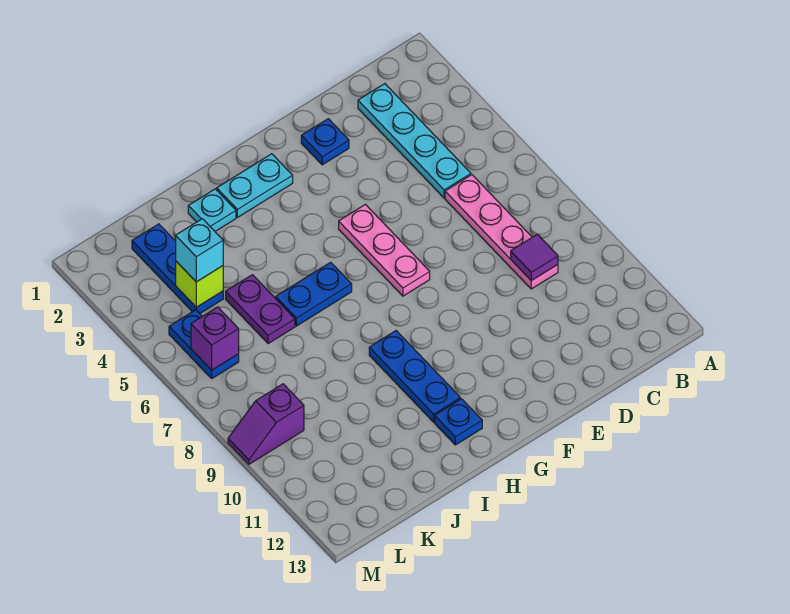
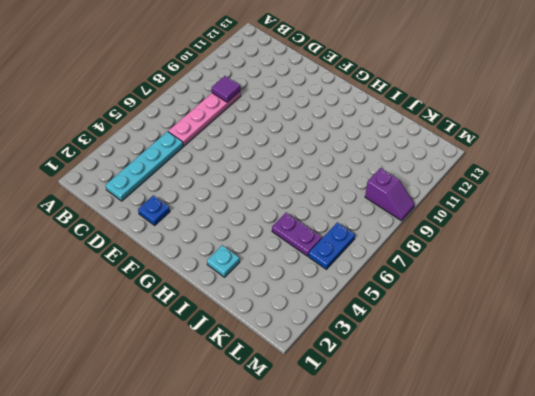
purple 1x2 plate [272,213,322,256] -> purple 1x2 plate turned to [226,275,295,344]
none -> pink 1x3 plate [339,204,430,296]
none -> cyan 1x2 plate [217,154,293,217]
none -> blue 1x2 plate [276,262,352,326]

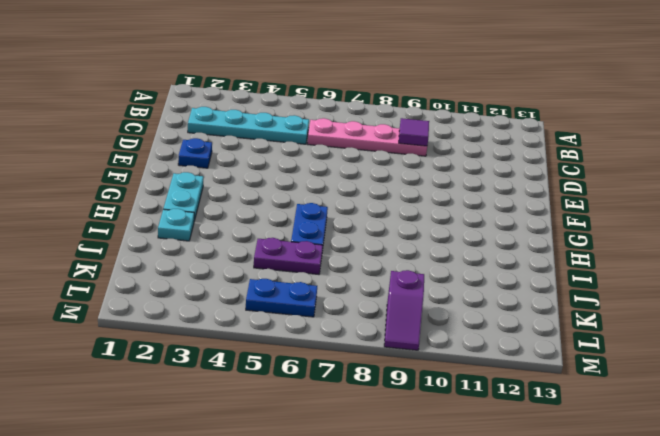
none -> pink 1x3 plate [339,204,430,296]
none -> blue 1x3 plate [369,331,460,422]
none -> blue 1x1 plate [435,399,482,445]

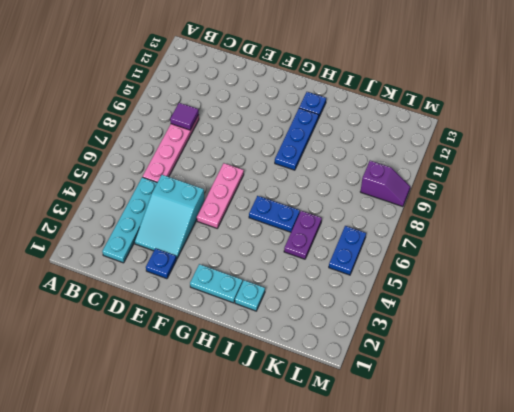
cyan 2x3 slope [135,175,205,259] -> none
none -> blue 1x3 plate [132,224,223,313]
none -> lime 1x1 brick [176,261,223,307]
none -> purple 1x1 brick [191,307,239,370]

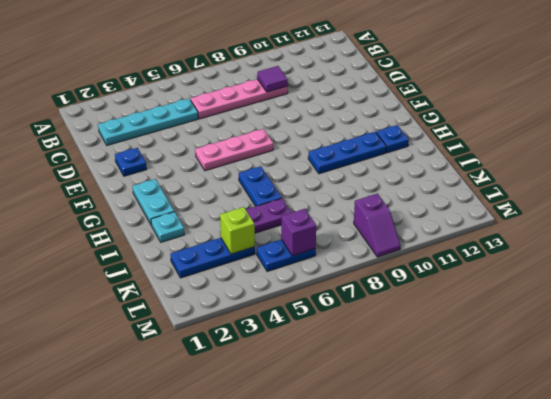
none -> cyan 1x1 brick [176,219,223,282]

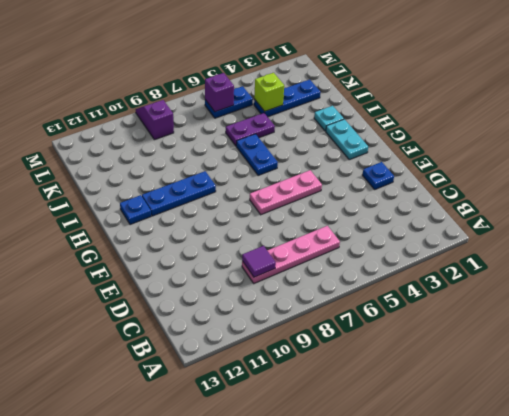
none -> cyan 1x4 plate [358,84,471,198]
none -> cyan 1x1 brick [176,219,223,282]

